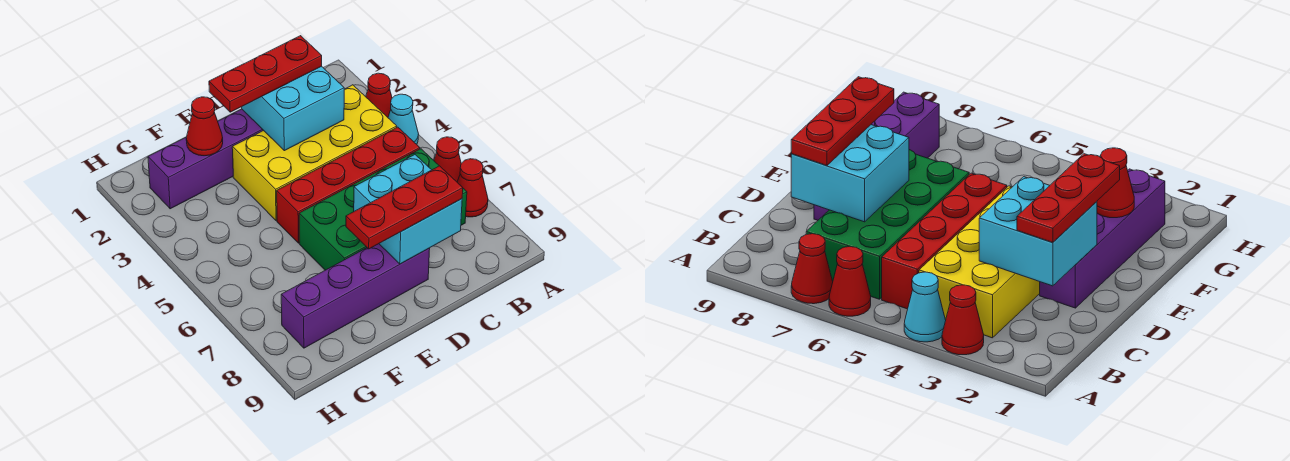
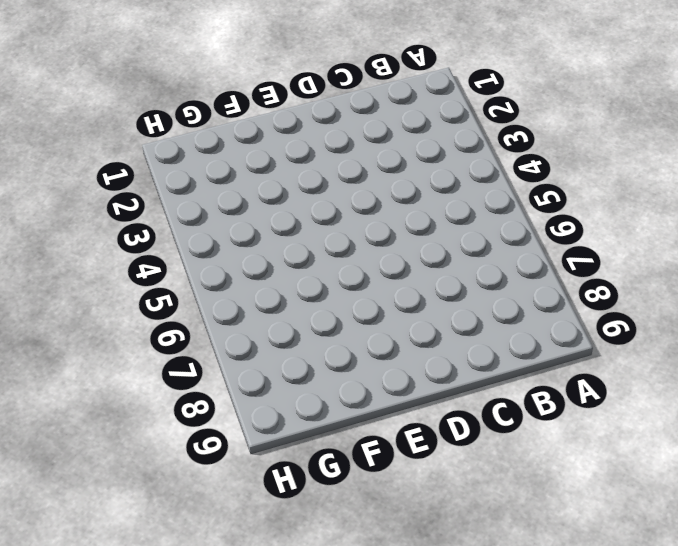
none -> red 1x1 cone [366,73,392,117]
none -> cyan 1x1 cone [388,94,419,144]
none -> red 1x1 cone [434,137,461,182]

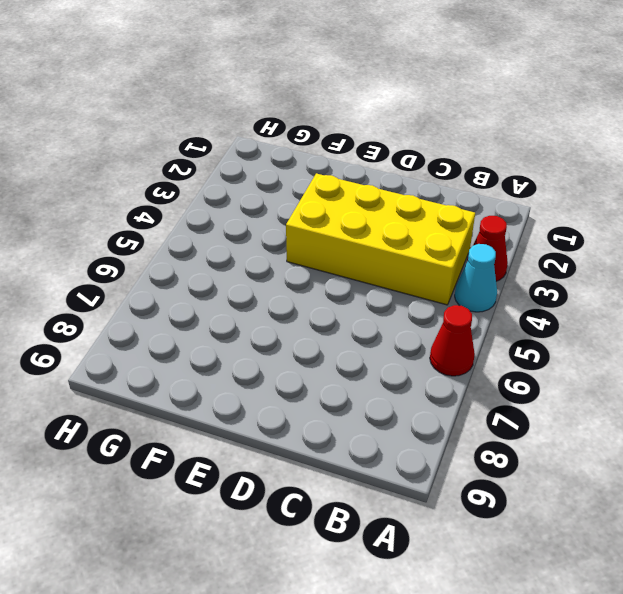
none -> red 1x1 cone [457,159,488,217]
none -> red 1x4 brick [277,127,420,243]
none -> green 2x4 brick [299,149,467,270]

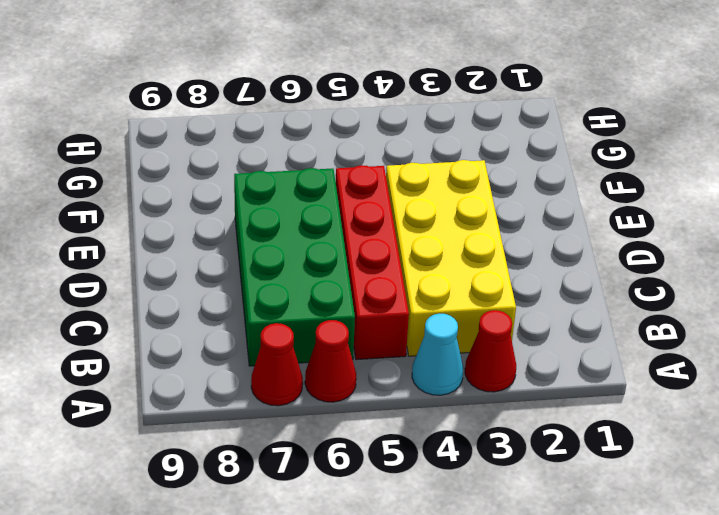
none -> purple 1x4 brick [148,109,263,209]
none -> purple 1x4 brick [281,244,430,348]
none -> cyan 2x2 brick [242,66,344,151]

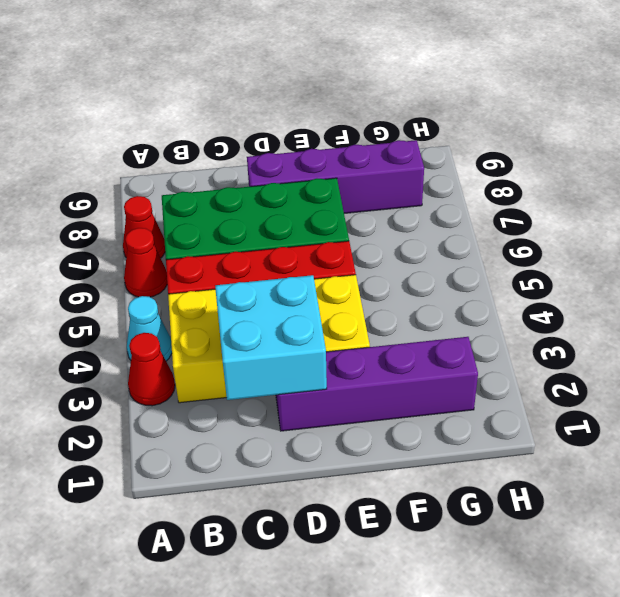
none -> cyan 2x2 brick [354,155,462,264]
none -> red 1x1 cone [186,97,223,156]
none -> red 1x3 plate [209,36,322,112]

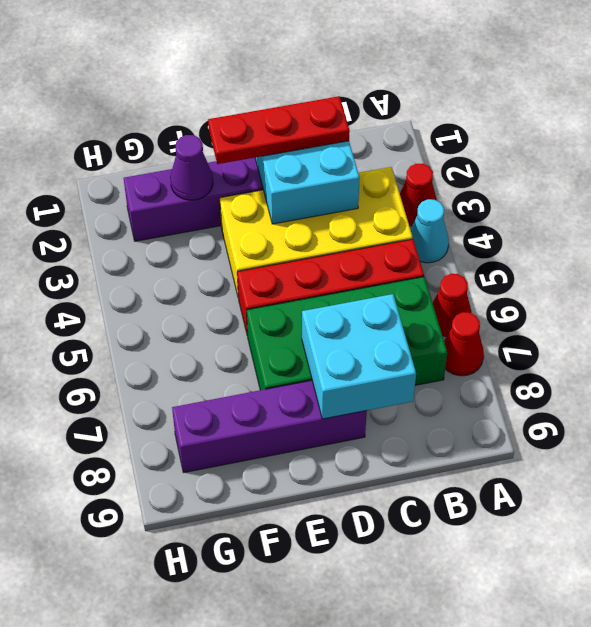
purple 1x1 cone [170,135,213,200] -> red 1x1 cone [186,97,223,156]
none -> red 1x3 plate [346,166,463,249]

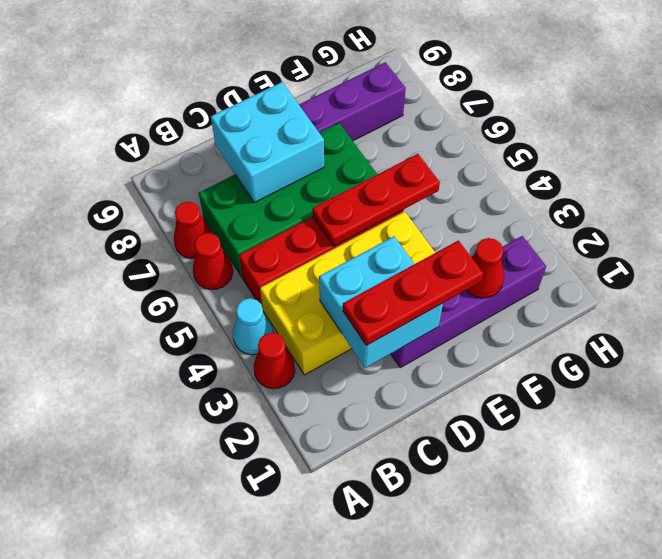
red 1x3 plate [312,154,440,246] -> red 1x3 plate moved to [346,166,463,249]

